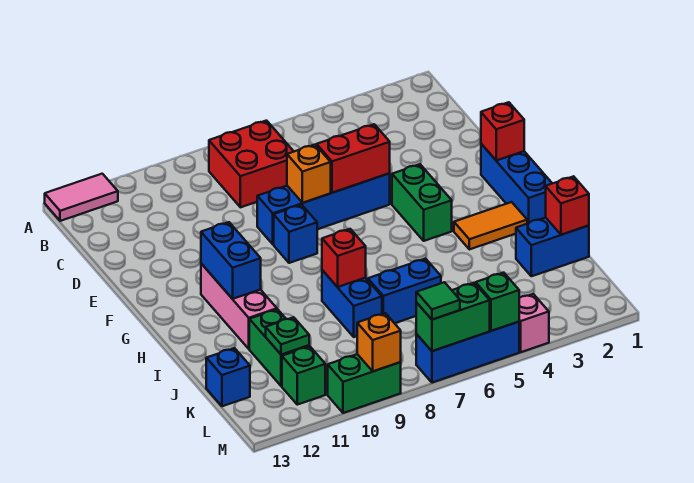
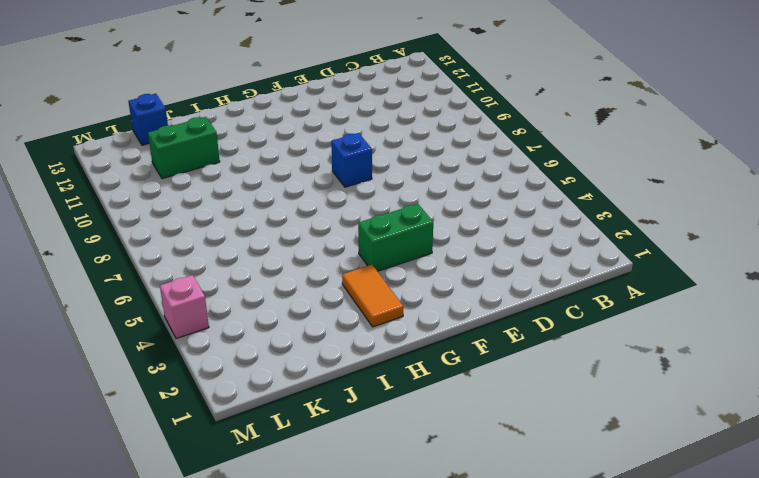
none -> pink 1x2 tile [45,174,118,221]
none -> red 2x2 brick [209,121,294,207]
none -> blue 1x4 brick [257,173,390,244]

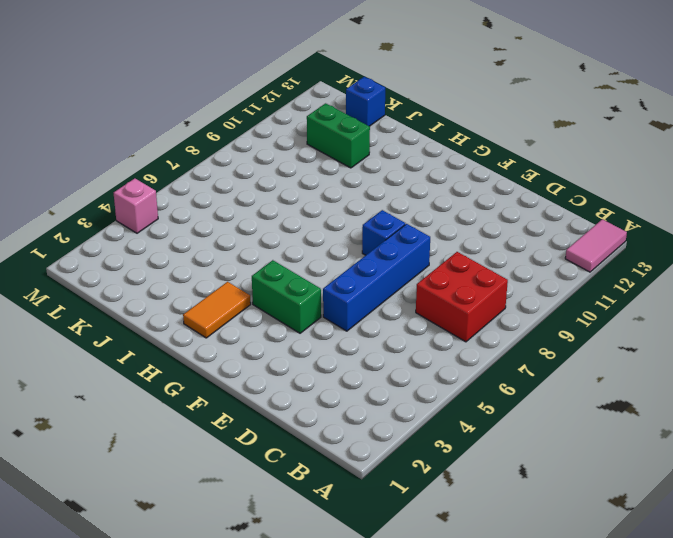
none -> blue 1x3 brick [481,144,552,224]
none -> pink 1x3 brick [201,264,277,349]
none -> blue 1x2 brick [322,270,382,337]

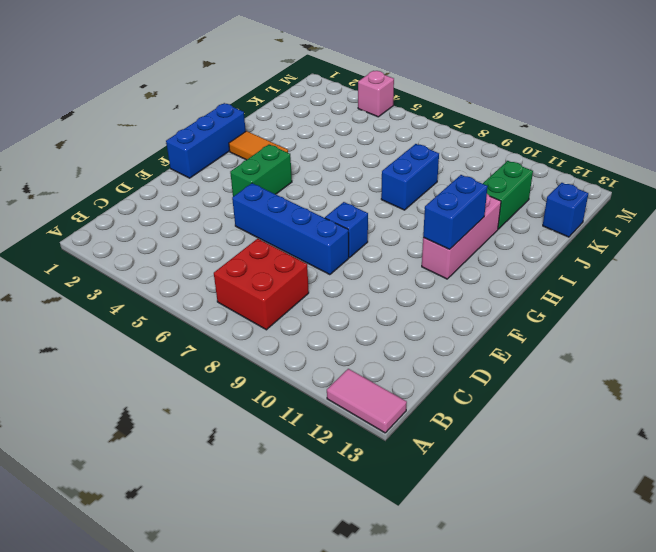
none -> blue 1x2 brick [516,218,589,276]
none -> blue 1x2 brick [368,259,441,323]
none -> green 1x1 brick [282,346,325,405]

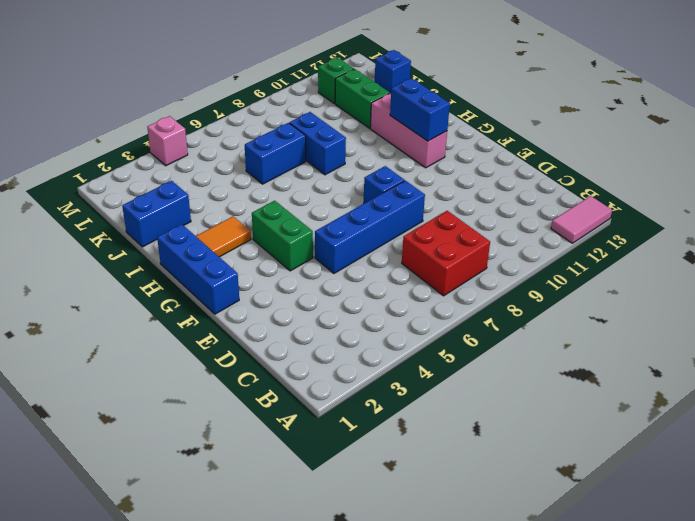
none -> blue 1x3 brick [416,322,519,383]
none -> green 1x2 brick [328,354,401,413]
none -> red 1x2 brick [317,124,390,193]

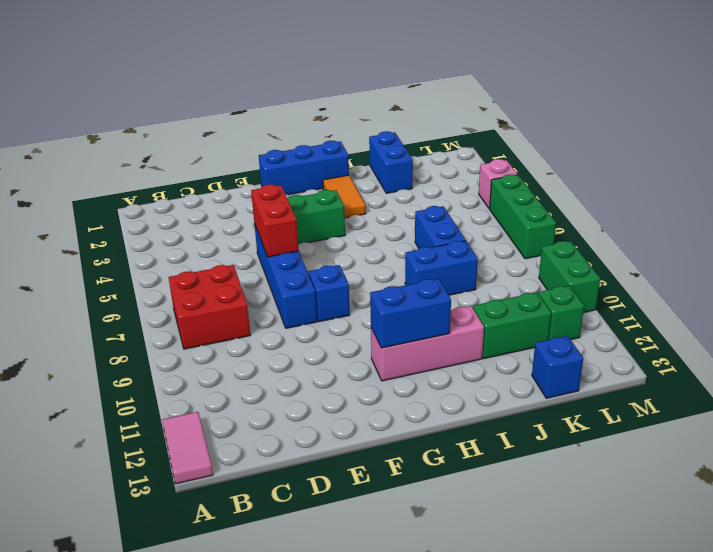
green 1x3 brick [490,174,556,259] -> blue 1x3 brick [416,322,519,383]
none -> orange 1x1 brick [287,145,331,203]
none -> red 1x1 brick [481,102,524,160]
none -> red 1x1 brick [322,229,366,287]

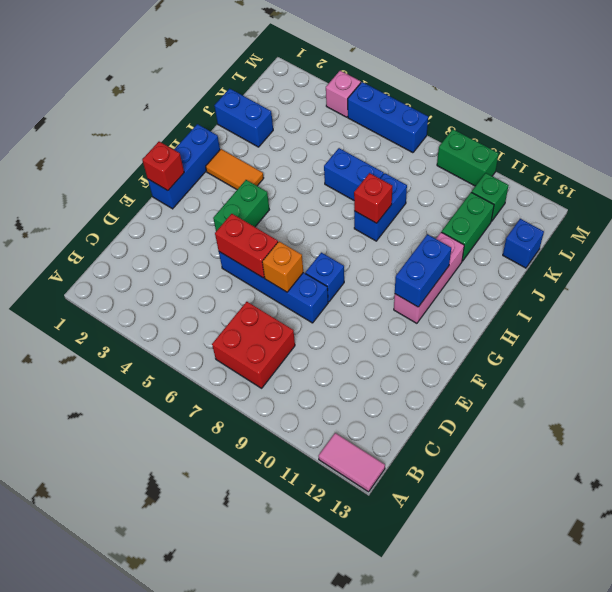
none -> red 1x1 brick [546,176,589,235]
none -> green 1x1 plate [266,317,309,355]
none -> green 1x1 brick [476,273,519,331]

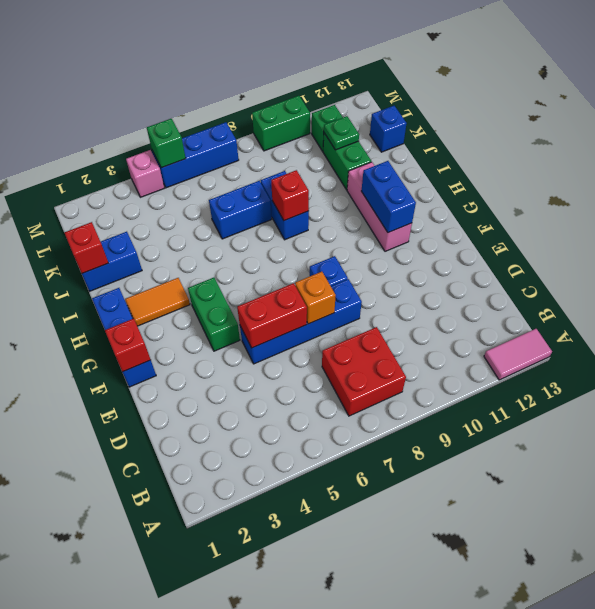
none -> green 1x2 brick [416,283,490,351]
none -> orange 1x1 brick [357,313,401,371]
none -> green 1x1 tile [416,282,460,320]

